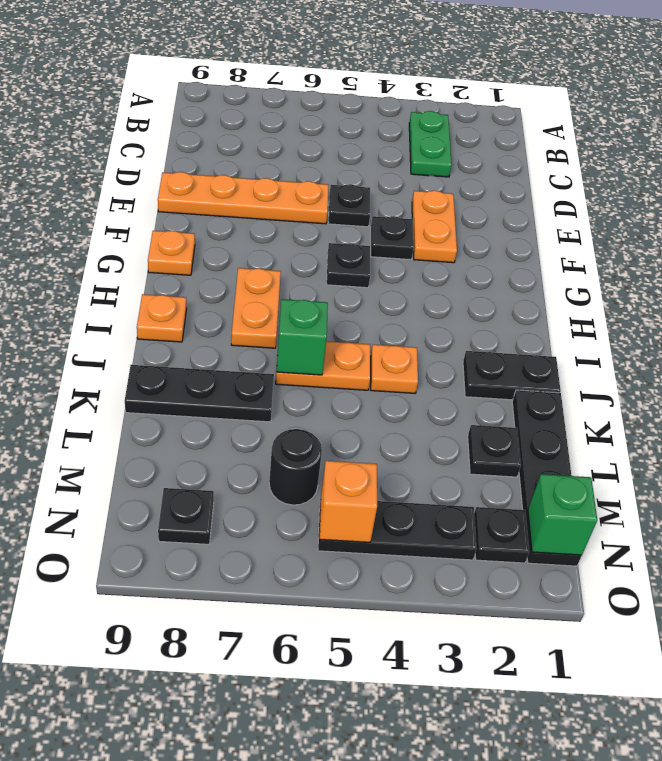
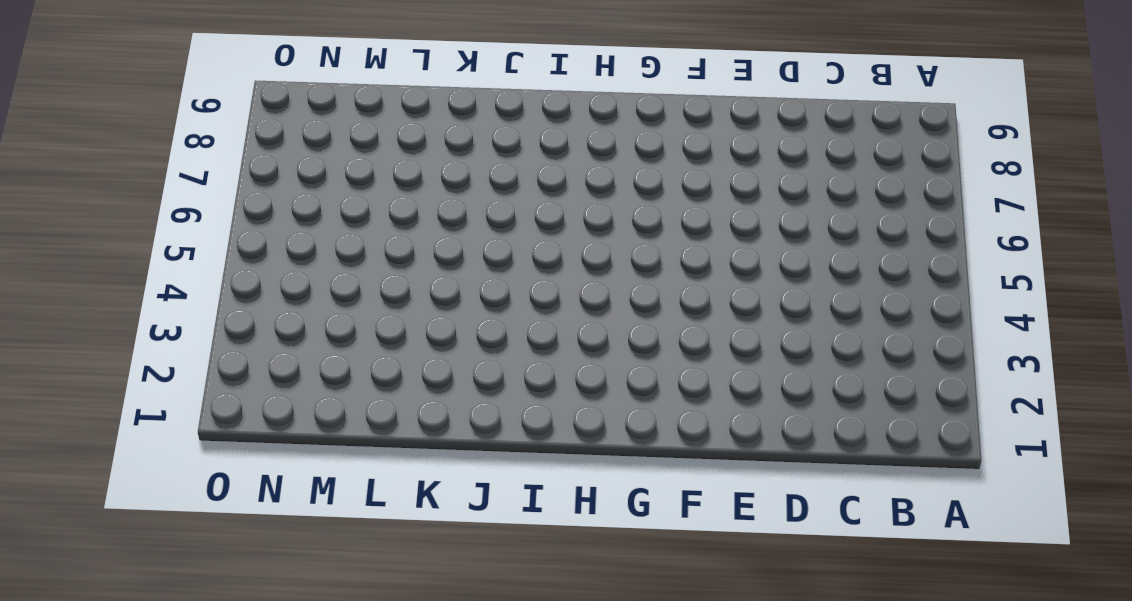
none -> green 1x2 plate [409,111,451,177]
none -> orange 1x2 plate [412,190,457,263]
none -> black 1x1 plate [328,184,370,227]

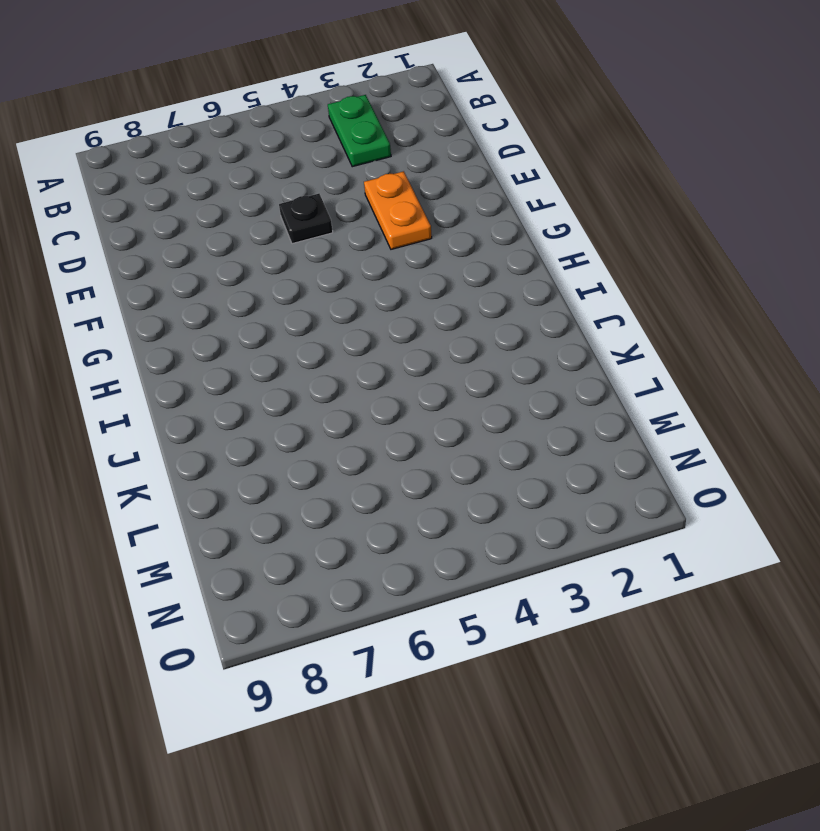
none -> orange 1x4 plate [158,172,329,224]
none -> black 1x1 plate [371,216,414,260]
none -> black 1x1 plate [327,243,370,288]

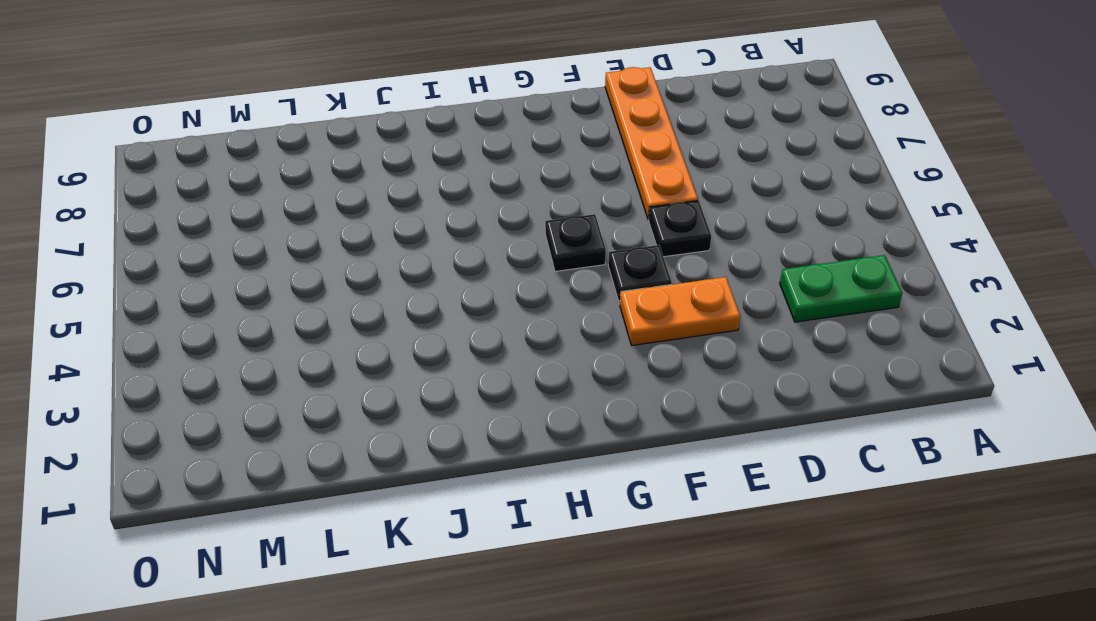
none -> orange 1x1 plate [148,231,195,275]
none -> orange 1x2 plate [231,268,281,348]
none -> orange 1x1 plate [137,294,187,342]

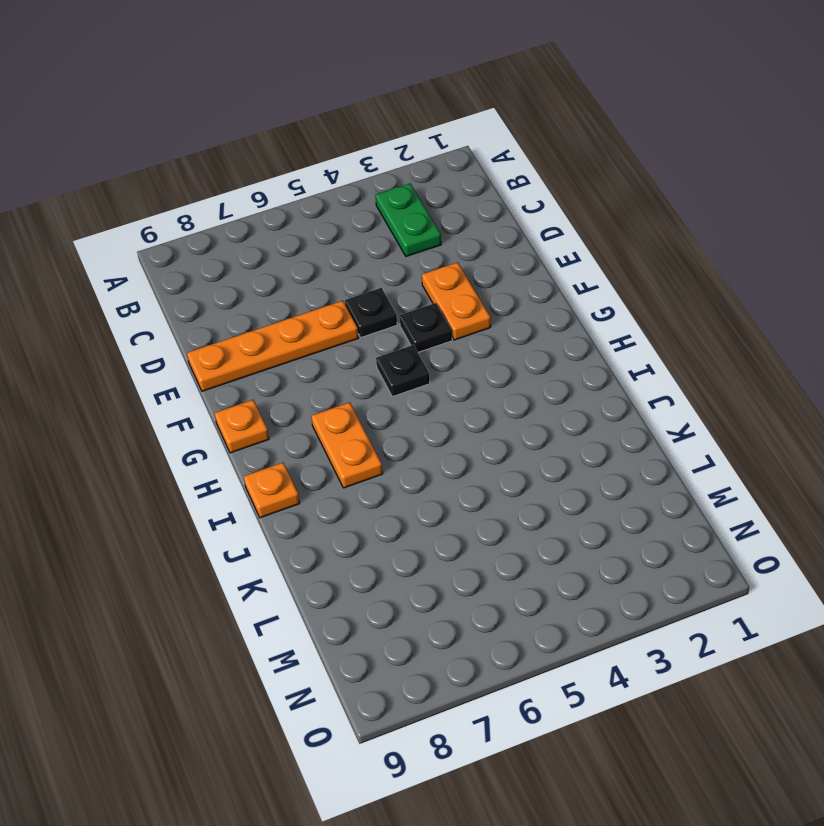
none -> black 1x2 plate [463,351,561,400]
none -> orange 1x1 plate [371,345,418,393]
none -> orange 1x2 plate [276,341,370,390]

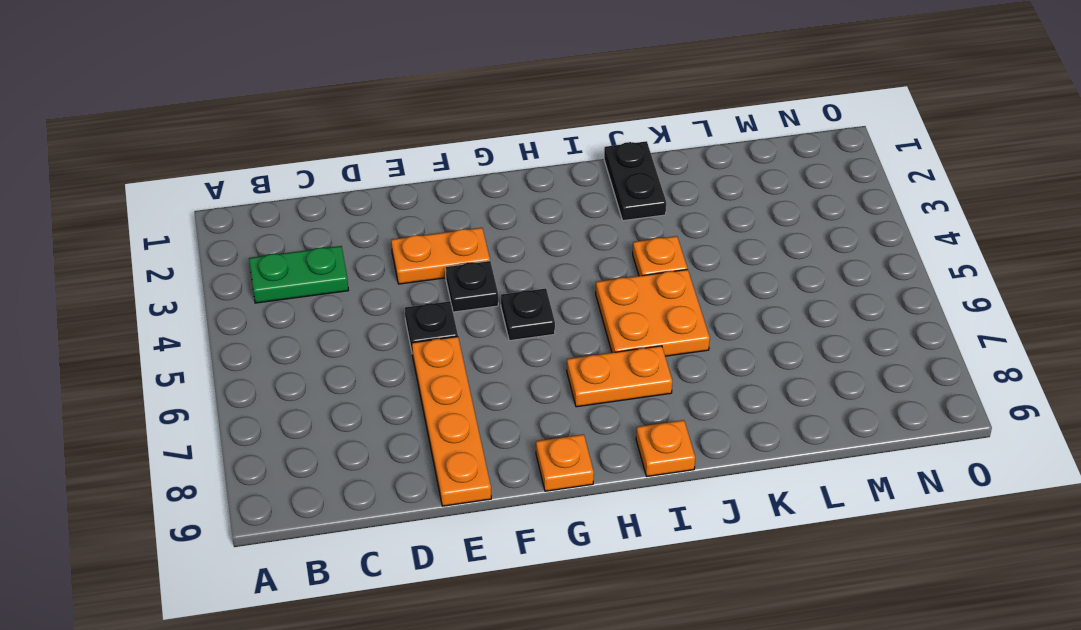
orange 2x2 plate [596,269,710,356] -> orange 1x2 plate [276,341,370,390]
none -> black 1x4 plate [512,390,582,566]
none -> black 1x3 plate [125,365,274,422]
none -> black 1x1 plate [468,425,521,477]

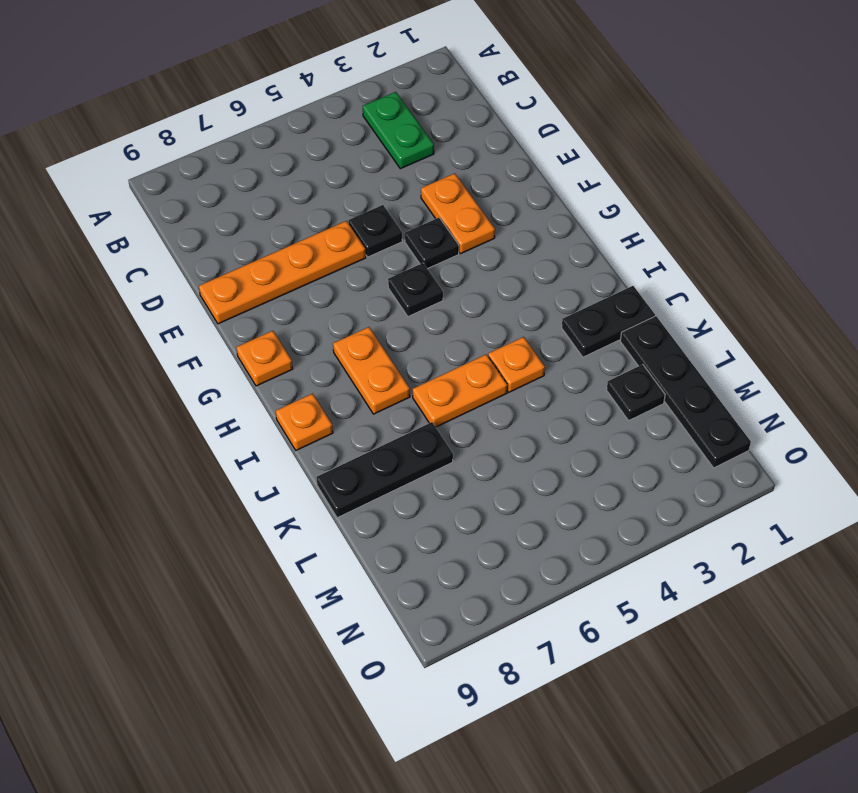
none -> black 1x1 round brick [269,429,322,505]
none -> black 1x1 plate [474,507,529,563]
none -> black 1x3 plate [318,501,477,560]

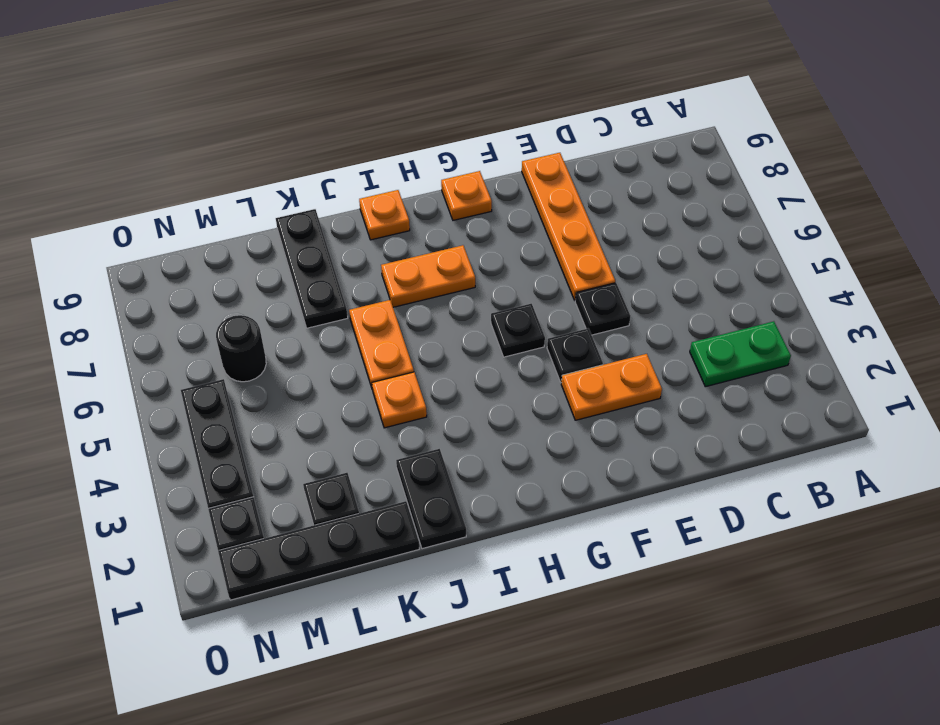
none -> black 1x1 plate [158,488,214,544]
none -> green 1x1 brick [276,299,328,375]
none -> green 1x1 brick [528,474,597,555]

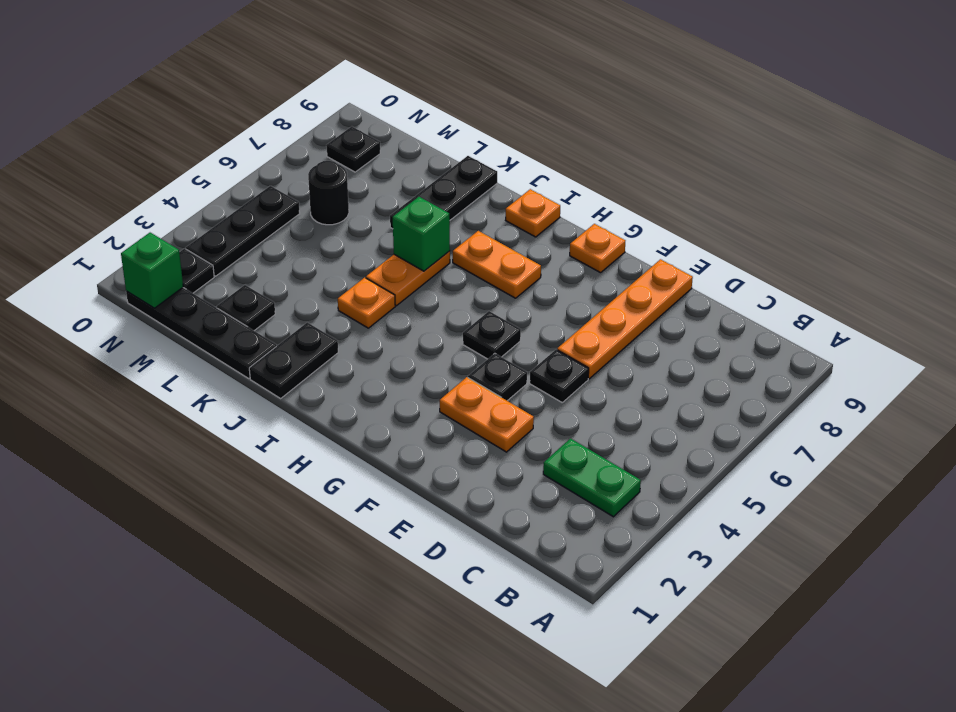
none -> orange 1x1 brick [320,461,377,542]

